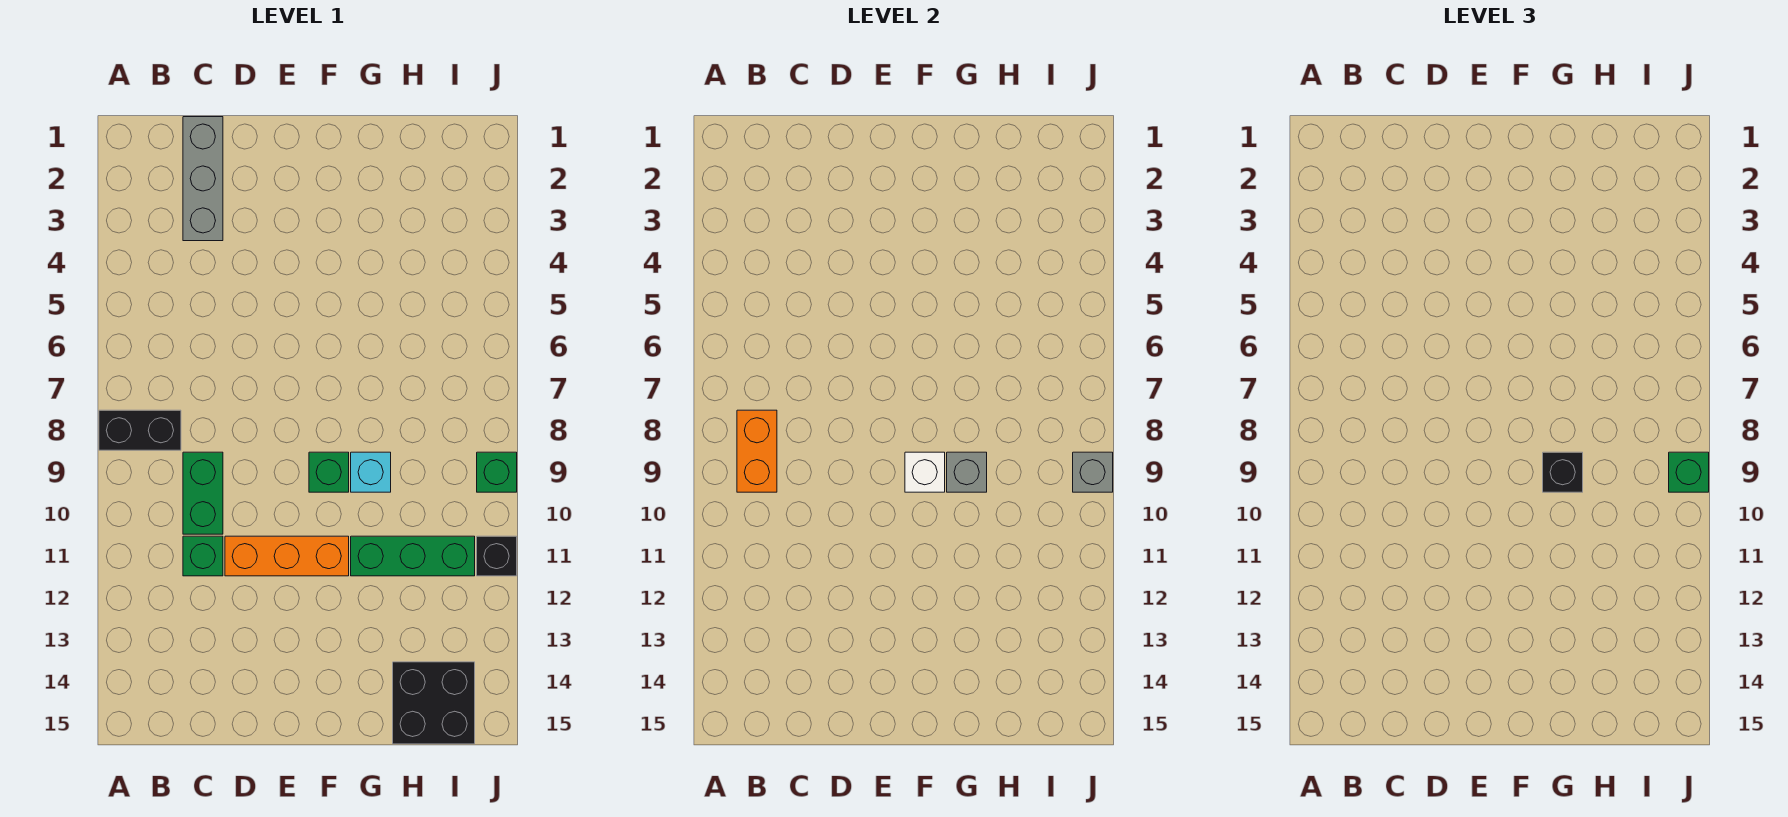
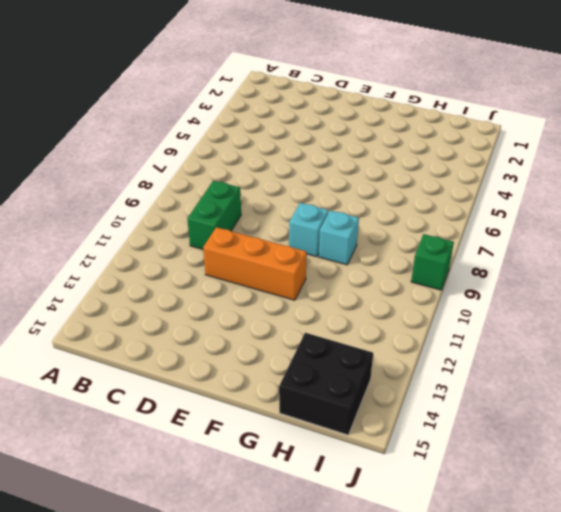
cyan 1x1 brick [289,203,329,257] -> green 1x1 brick [309,452,349,492]
none -> black 1x2 brick [99,410,181,450]
none -> grey 1x3 brick [183,117,223,241]
none -> green 1x1 brick [183,536,223,576]

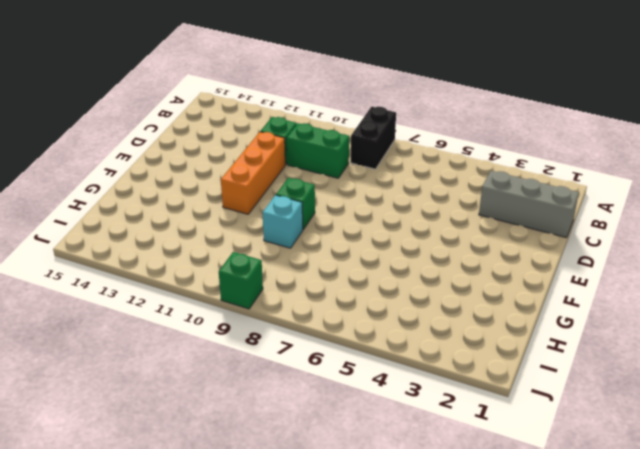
none -> green 1x3 brick [351,536,475,576]
none -> black 2x2 brick [393,662,475,744]
none -> black 1x1 brick [477,536,517,576]

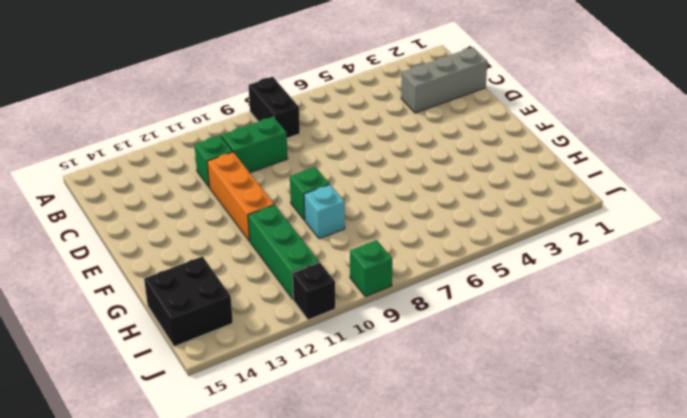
none -> orange 1x2 brick [737,410,777,492]
none -> white 1x1 brick [905,452,945,492]
none -> grey 1x1 brick [947,452,987,492]

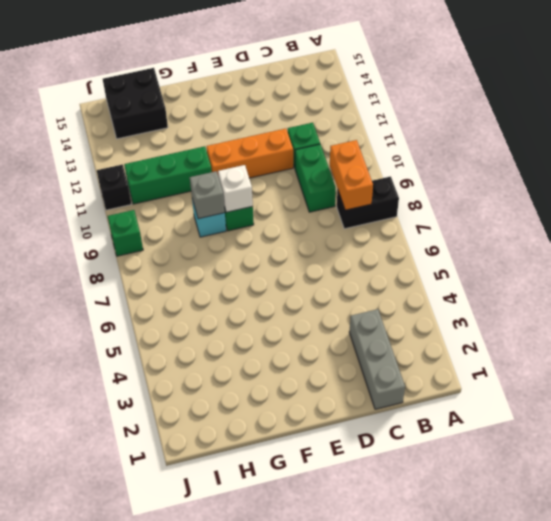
none -> grey 1x1 brick [1073,452,1113,492]
none -> black 1x1 brick [1543,452,1583,492]
none -> green 1x1 brick [1669,452,1709,492]

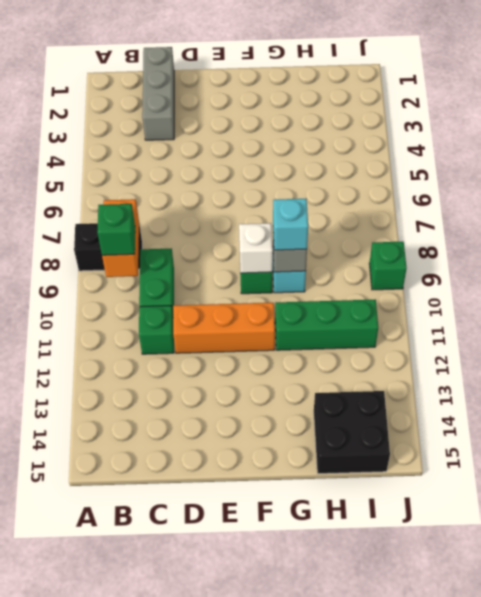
green 1x1 brick [97,204,135,255] -> green 1x1 brick moved to [1669,452,1709,492]
cyan 1x1 brick [273,199,308,250] -> black 1x1 brick [1543,452,1583,492]
none -> black 1x1 brick [477,536,517,576]
none -> grey 1x1 brick [1073,452,1113,492]

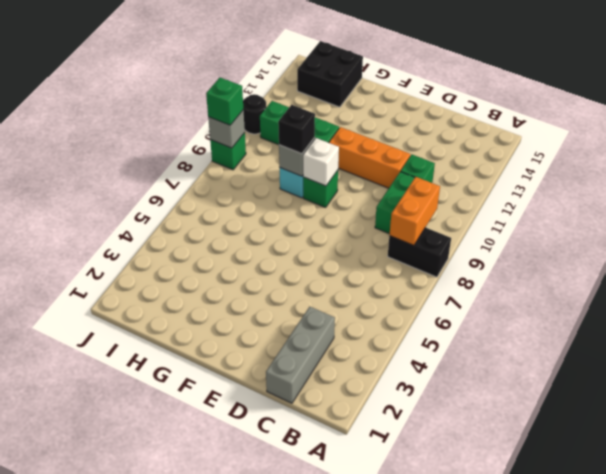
black 1x1 round brick [243,94,266,134] -> black 1x1 brick [477,536,517,576]

